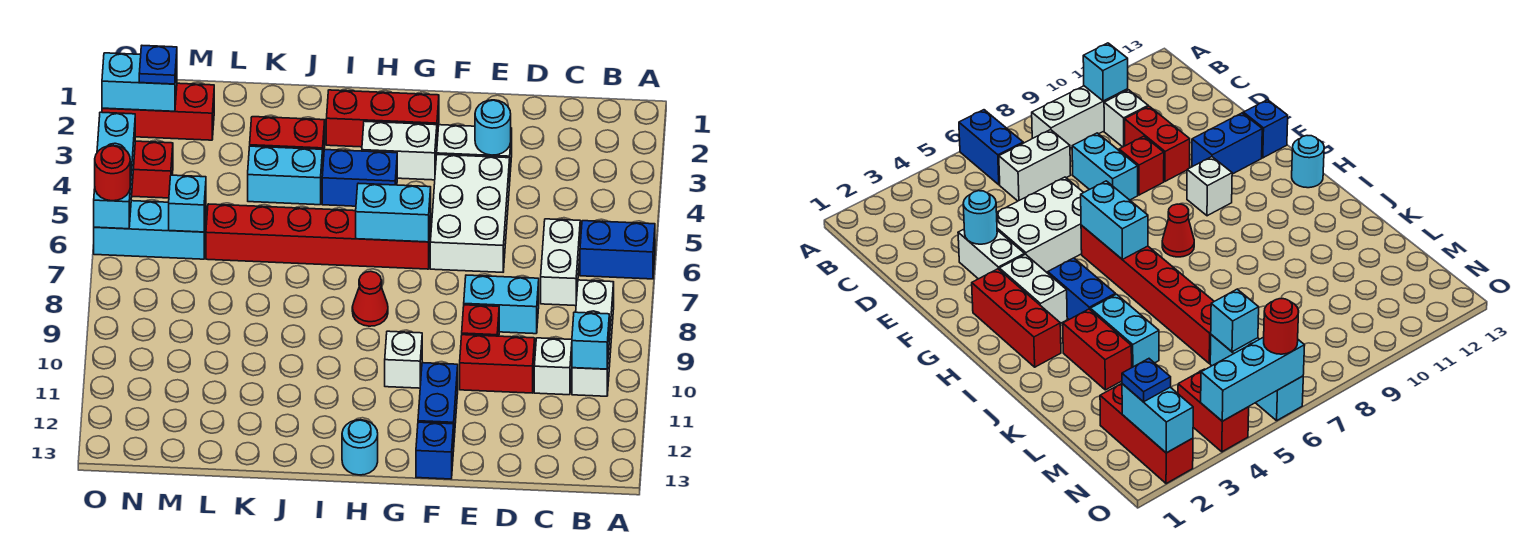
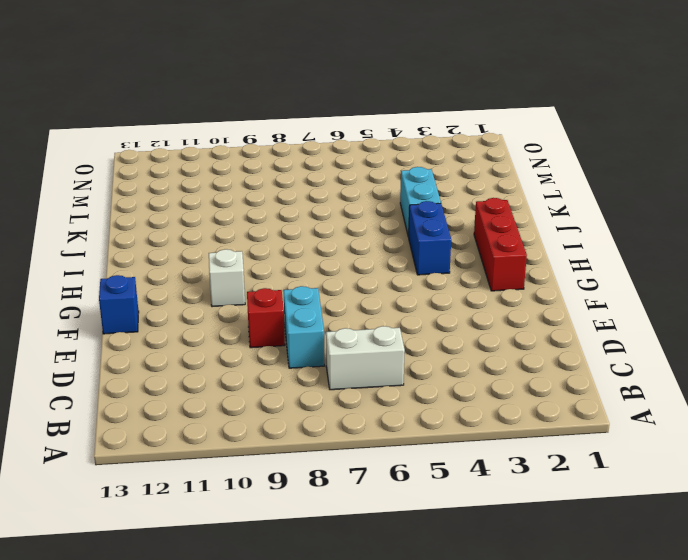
none -> blue 1x2 brick [580,221,655,279]
none -> white 1x3 brick [572,280,614,396]
none -> white 1x1 brick [534,338,572,395]
none -> red 1x2 brick [460,335,535,393]

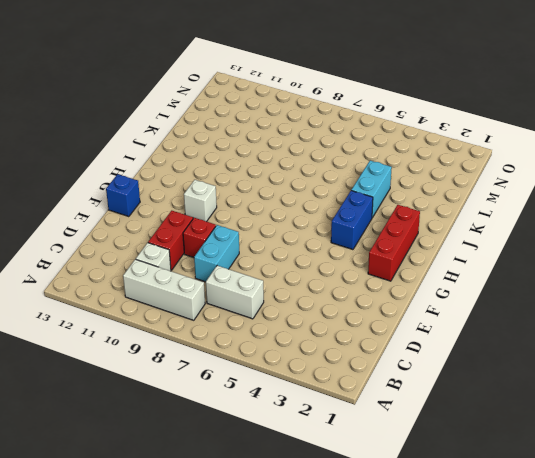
none -> blue 1x2 brick [580,221,655,279]
none -> white 1x2 brick [437,125,512,172]
none -> white 2x3 brick [430,155,510,272]
none -> blue 1x2 brick [418,363,458,437]

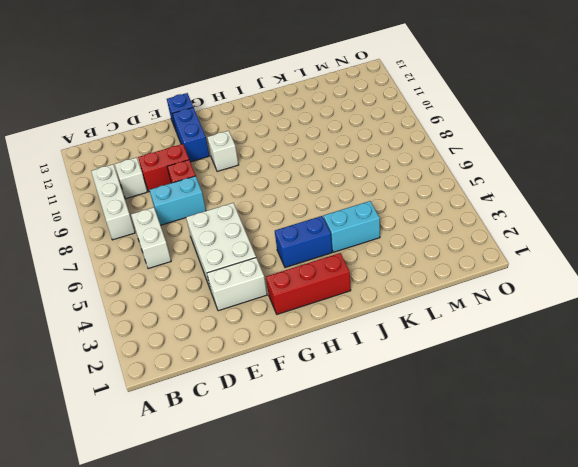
none -> blue 1x2 brick [580,221,655,279]
none -> white 1x2 brick [362,121,437,180]
none -> red 1x6 brick [206,204,431,269]
none -> red 1x1 cone [352,271,388,326]

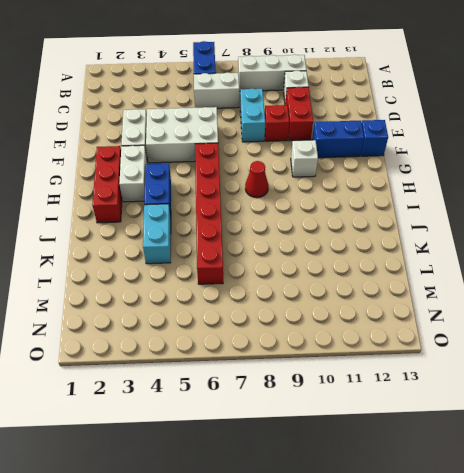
none -> cyan 1x1 round brick [342,420,378,475]
none -> red 1x2 brick [250,117,325,161]
none -> red 1x3 brick [102,83,214,140]
none -> cyan 1x3 brick [94,201,206,259]

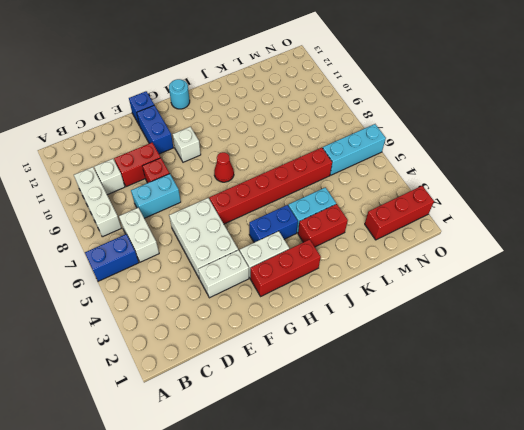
none -> red 1x2 brick [132,141,173,198]
none -> cyan 1x1 brick [572,312,609,369]
none -> cyan 1x1 round brick [475,100,511,155]
none -> cyan 1x2 brick [356,183,431,242]

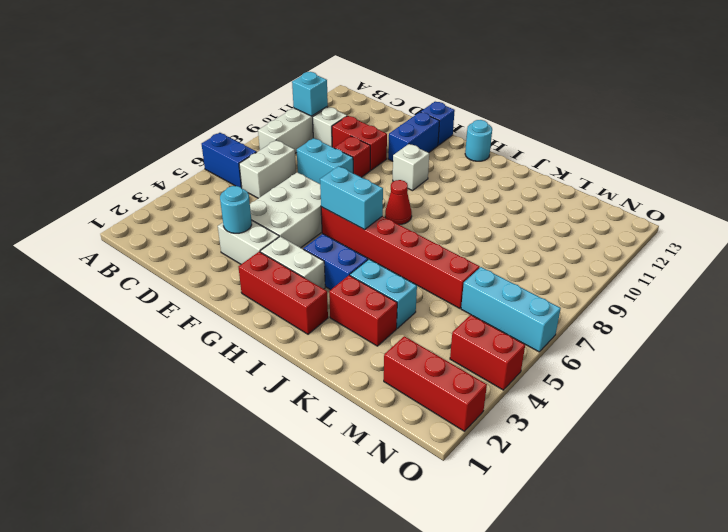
none -> cyan 1x1 brick [169,175,206,232]
none -> cyan 1x2 brick [102,53,177,111]
none -> cyan 1x3 brick [94,112,135,229]
none -> blue 1x1 plate [139,46,177,84]

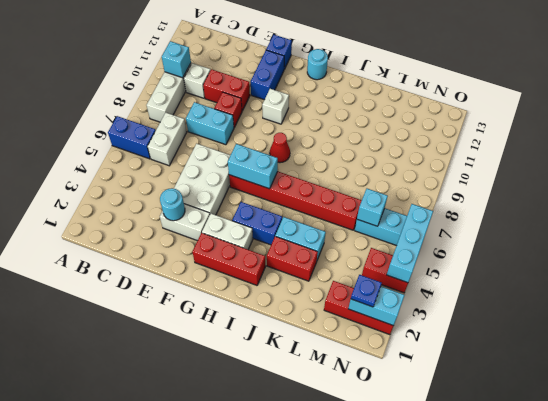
none -> red 1x1 round brick [95,145,130,201]

